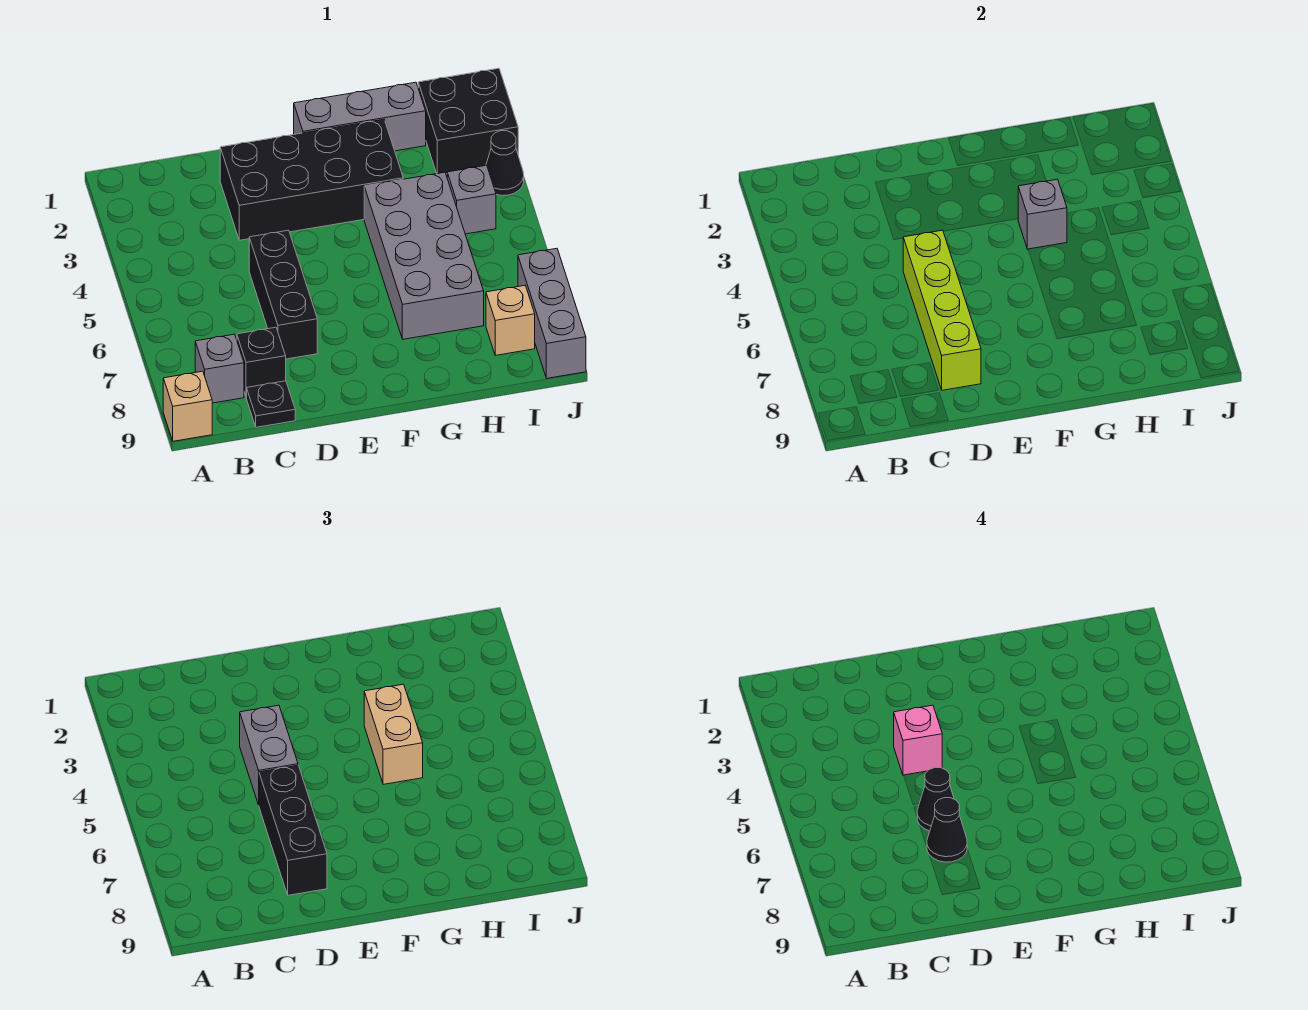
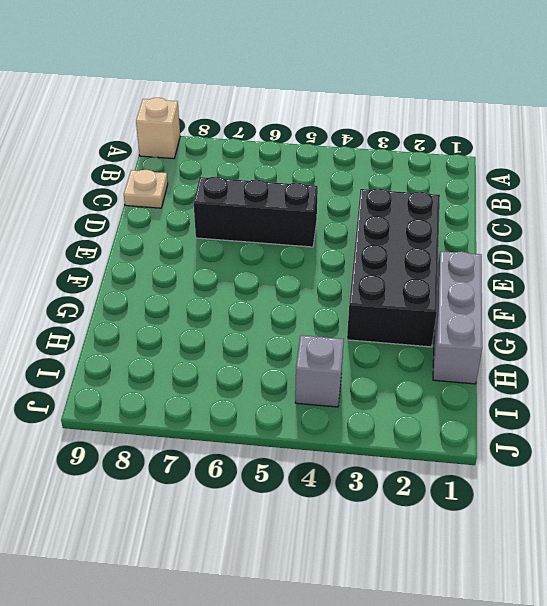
tan 1x1 plate [124,170,168,208] -> black 1x1 plate [247,381,295,427]
none -> grey 1x1 brick [195,334,244,403]
none -> black 1x1 brick [237,327,286,397]
none -> grey 2x4 brick [364,172,484,339]

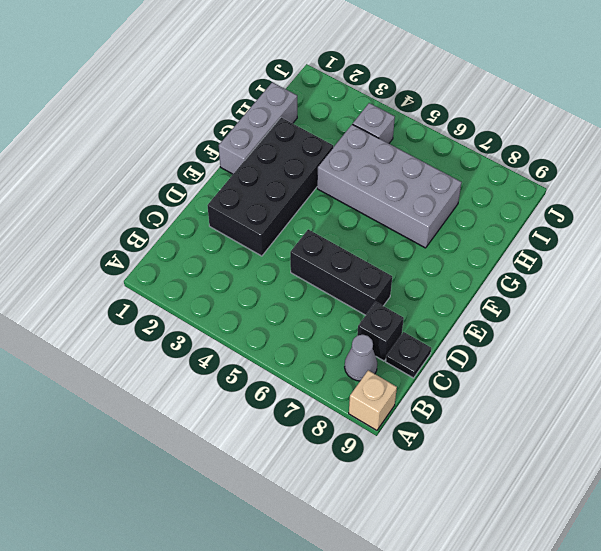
grey 1x1 cone [345,335,377,381] -> grey 1x1 brick [195,334,244,403]
none -> black 2x2 brick [418,68,518,174]
none -> tan 1x1 brick [486,286,535,355]
none -> black 1x1 cone [486,131,524,196]

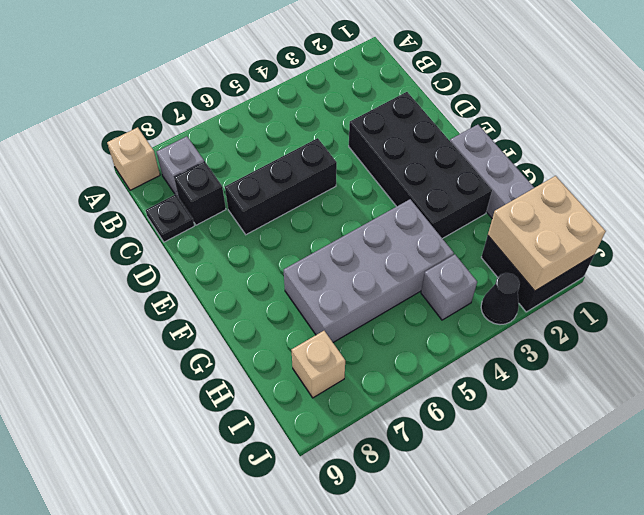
tan 2x2 brick [488,176,606,291] -> none
none -> grey 1x3 brick [518,248,586,378]
none -> lime 1x4 brick [903,230,981,390]
none -> grey 1x1 brick [1018,179,1067,249]

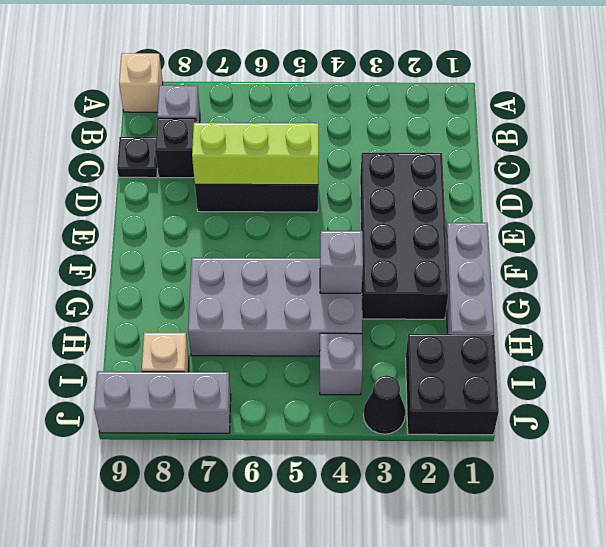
lime 1x3 brick [192,122,319,185] -> lime 1x4 brick [903,230,981,390]
none -> grey 1x2 brick [240,705,298,805]
none -> black 1x3 brick [259,765,327,895]
none -> tan 1x2 brick [364,684,423,784]

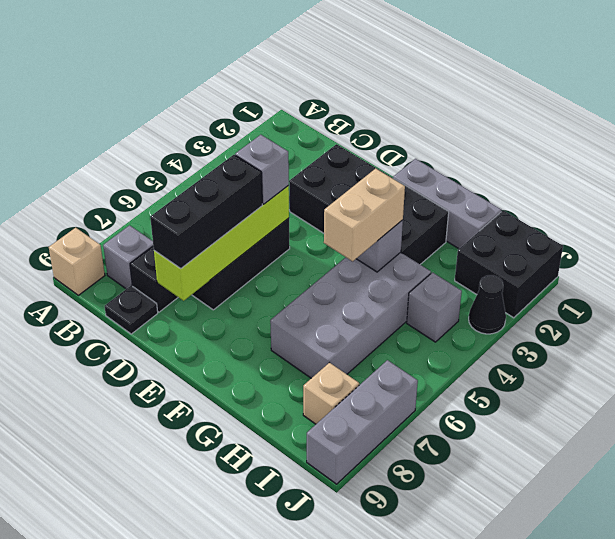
grey 1x1 brick [235,135,289,204] -> grey 1x2 brick [240,705,298,805]
none -> pink 1x1 brick [894,705,942,775]
none -> black 1x1 cone [917,768,954,831]
none -> black 1x1 cone [927,798,967,862]

